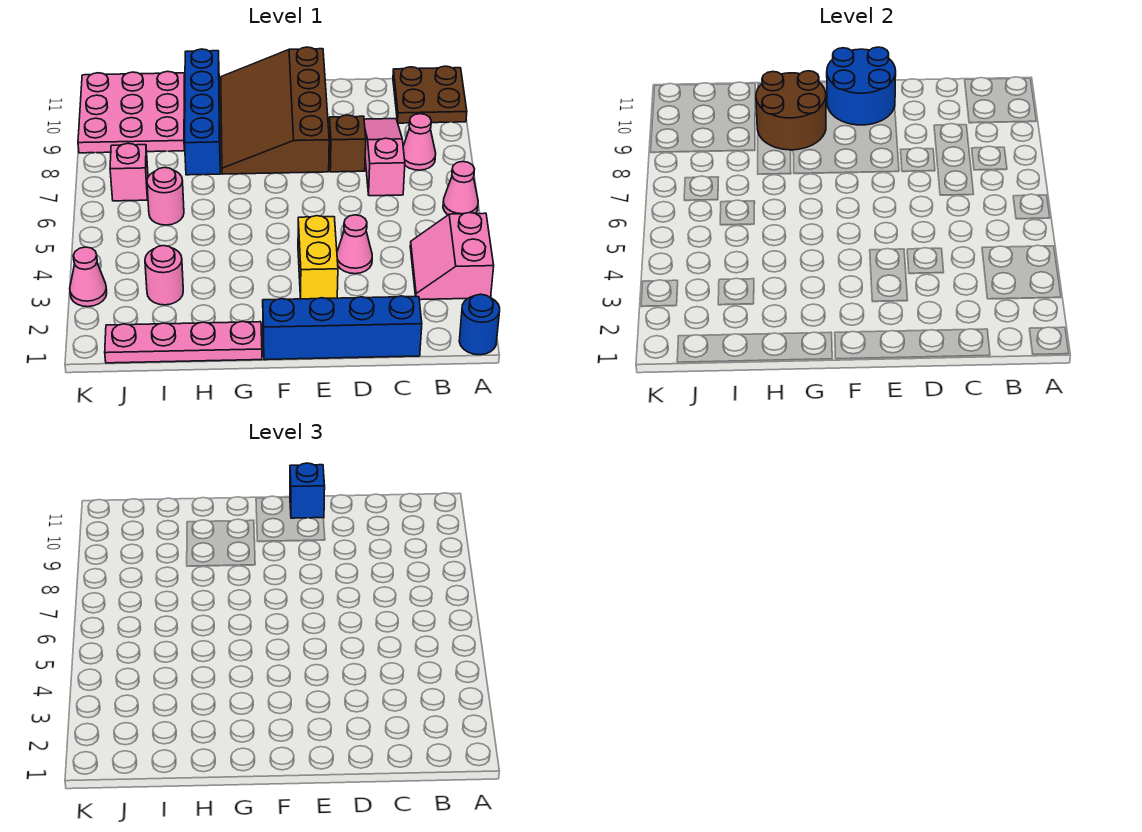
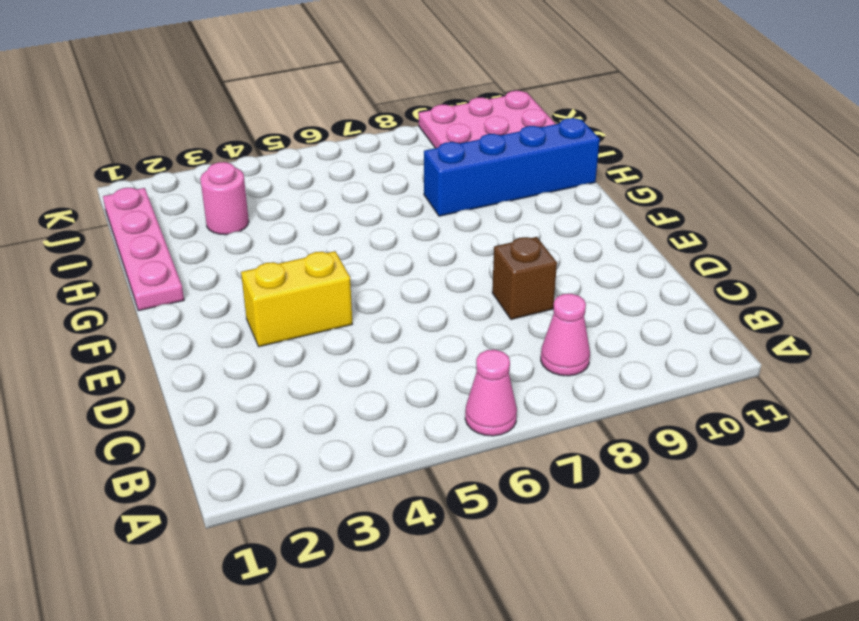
none -> blue 1x1 round brick [459,294,500,355]
none -> pink 2x2 slope [410,213,494,300]
none -> brown 2x2 plate [393,66,467,123]

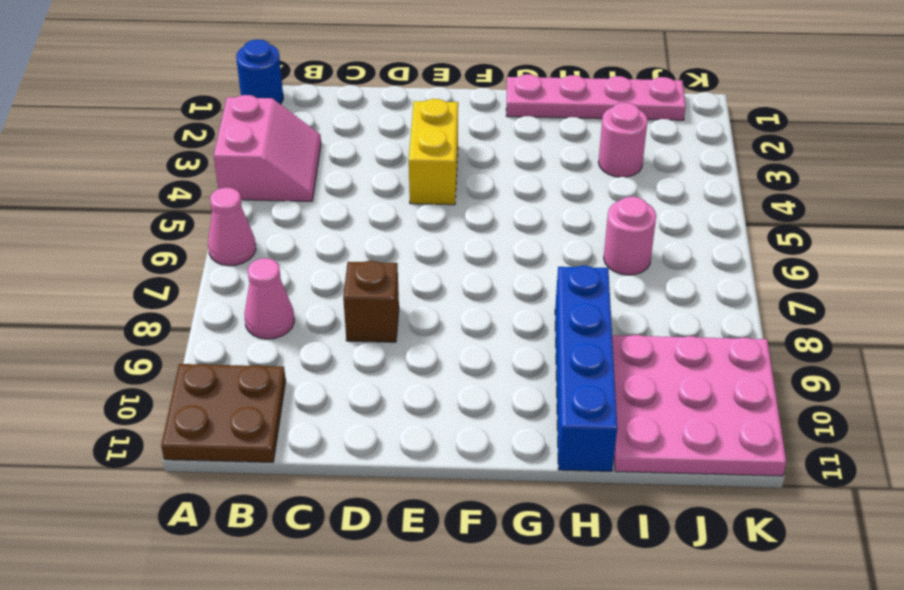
none -> blue 1x4 brick [263,296,422,360]
none -> pink 1x3 slope [364,119,405,196]
none -> pink 1x1 cone [337,215,372,274]

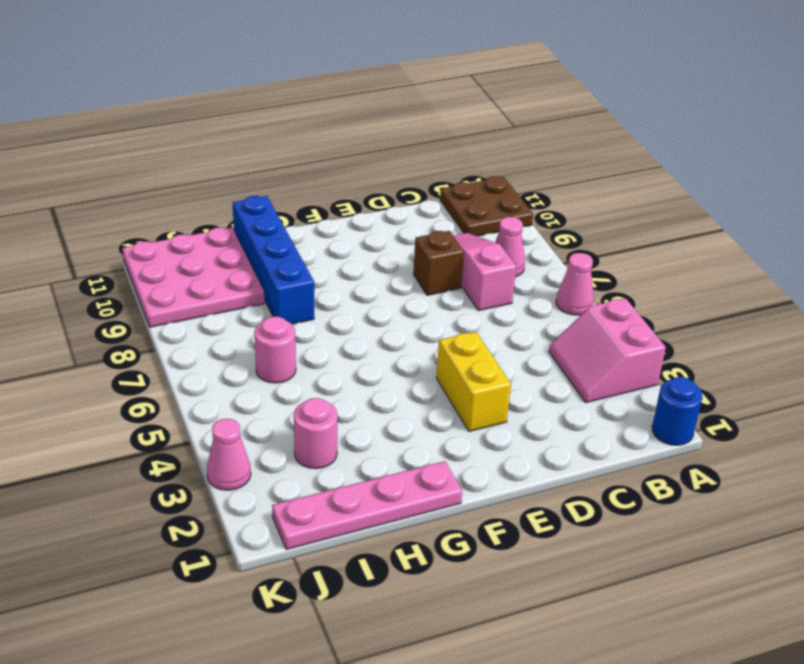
none -> blue 1x4 brick [263,296,422,360]
none -> pink 1x1 cone [337,215,372,274]
none -> brown 3x4 slope [221,47,329,174]

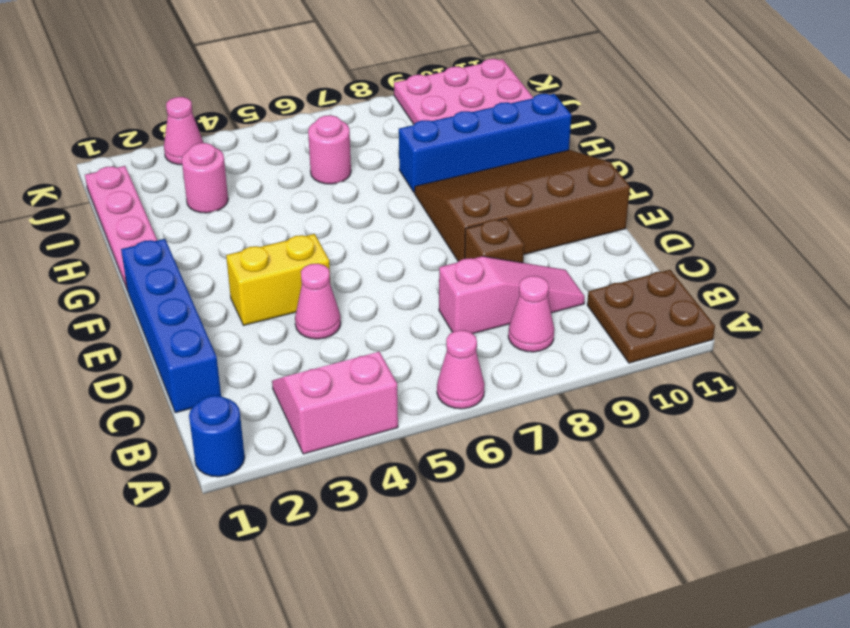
none -> pink 1x1 brick [110,143,148,201]
none -> blue 2x2 round brick [827,47,896,125]
none -> brown 2x2 round brick [756,71,826,150]

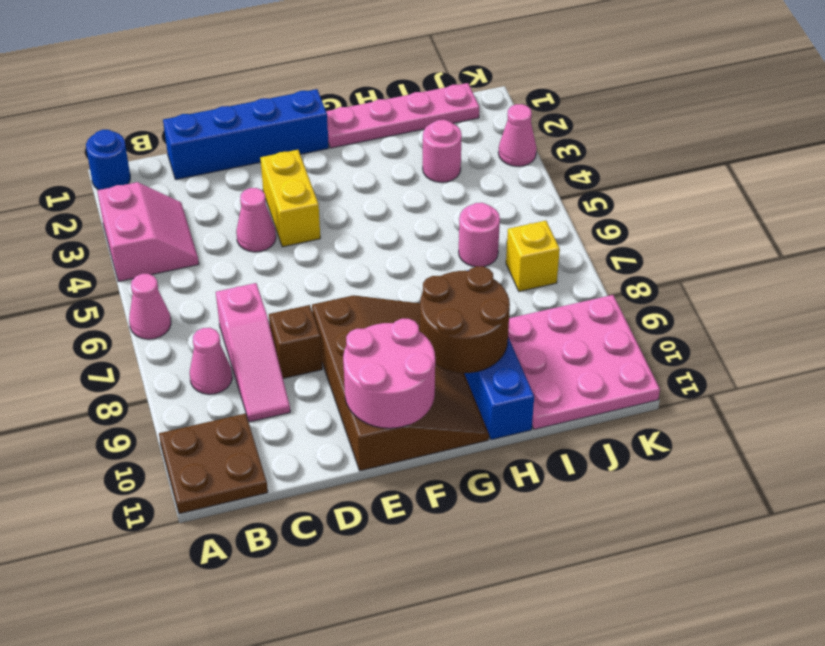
pink 2x2 round brick [343,319,435,428] -> blue 2x2 round brick [827,47,896,125]
yellow 1x1 brick [506,221,560,291] -> pink 1x1 brick [110,143,148,201]
none -> blue 1x1 brick [290,463,325,518]

